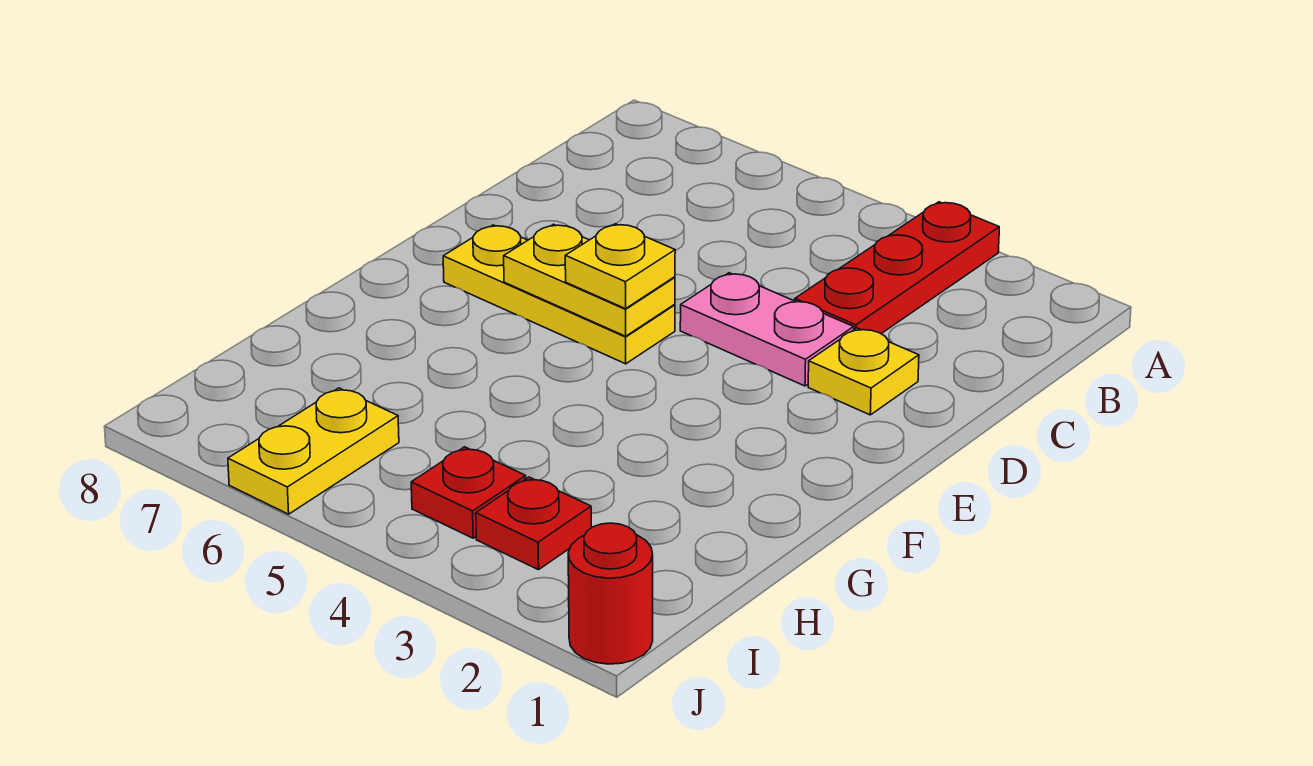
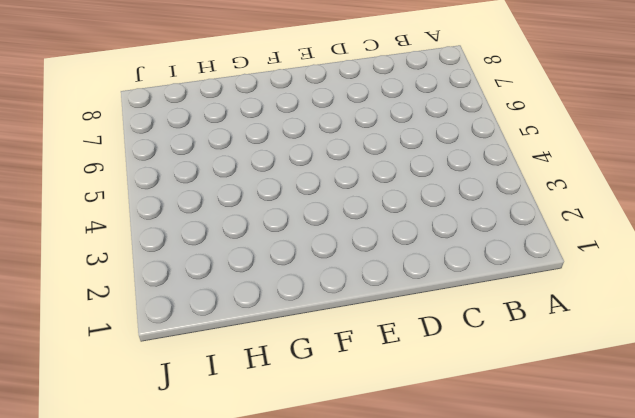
none -> red 1x3 plate [795,202,999,334]
none -> yellow 1x1 plate [808,328,919,415]

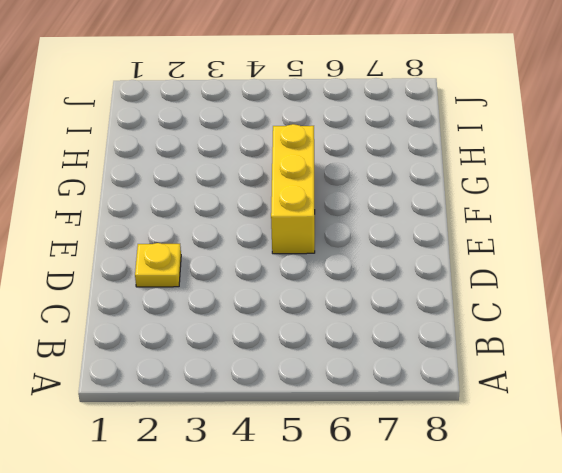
yellow 1x3 brick [271,124,315,254] -> yellow 1x3 plate [443,225,675,364]
none -> red 1x3 plate [795,202,999,334]
none -> pink 1x2 plate [680,273,854,386]

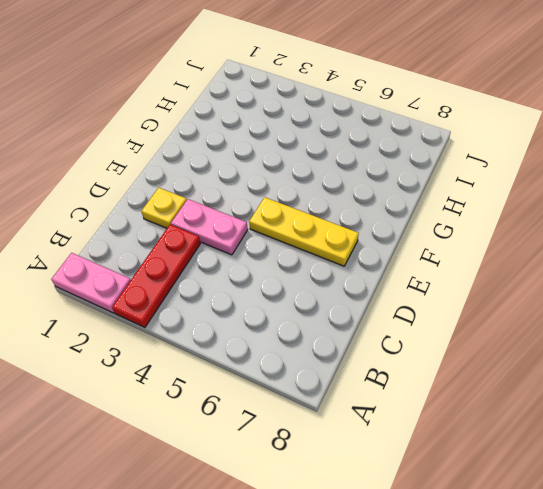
pink 1x2 plate [51,253,131,313] -> none
none -> red 1x1 plate [476,477,591,570]
none -> red 1x1 plate [411,447,526,538]

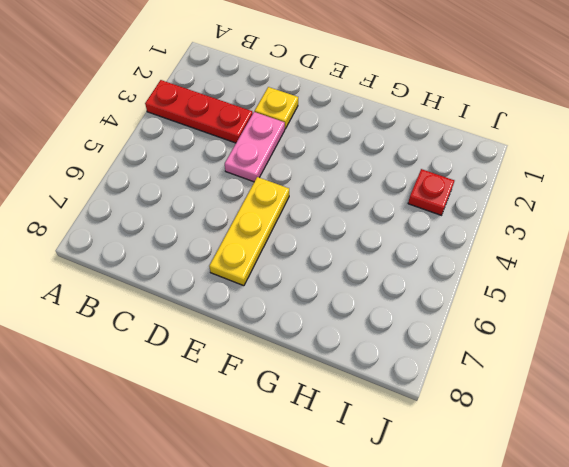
none -> red 1x1 plate [411,447,526,538]
none -> yellow 1x2 plate [228,388,399,514]

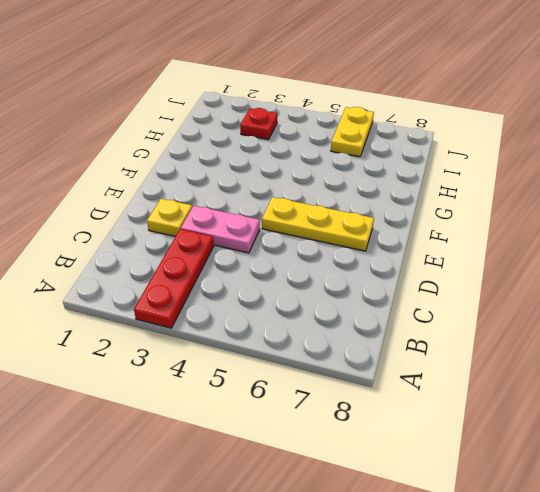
none -> red 1x1 plate [411,447,526,538]
none -> red 1x1 round brick [568,523,653,664]

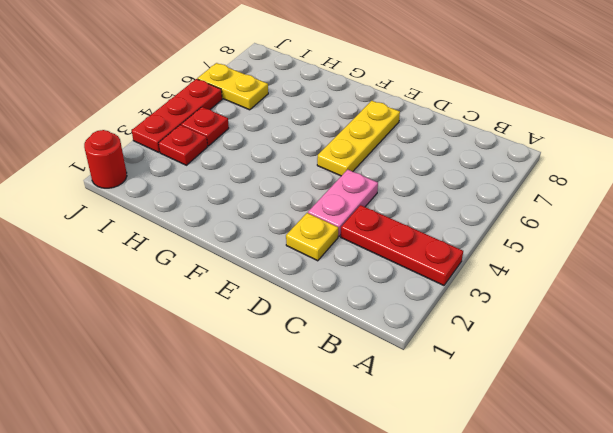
red 1x3 plate [132,79,222,152] -> none
none -> yellow 1x2 plate [504,224,675,336]
none -> yellow 1x1 plate [565,224,675,309]

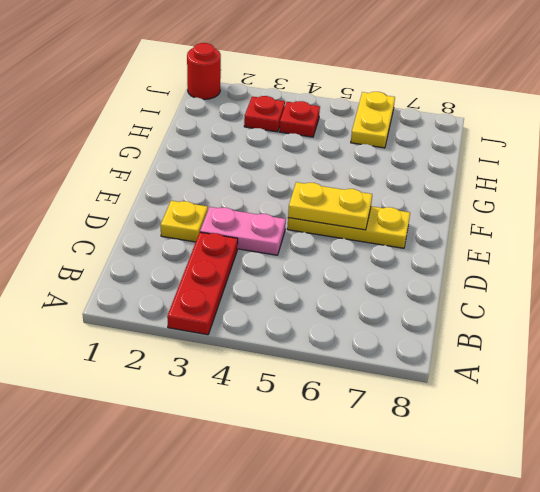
none -> yellow 1x1 plate [565,224,675,309]

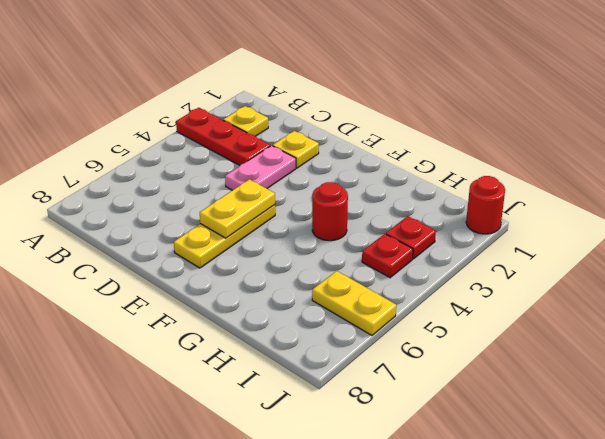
yellow 1x1 plate [223,106,268,136] -> yellow 1x1 plate moved to [565,224,675,309]
red 1x1 round brick [312,182,348,241] -> none

